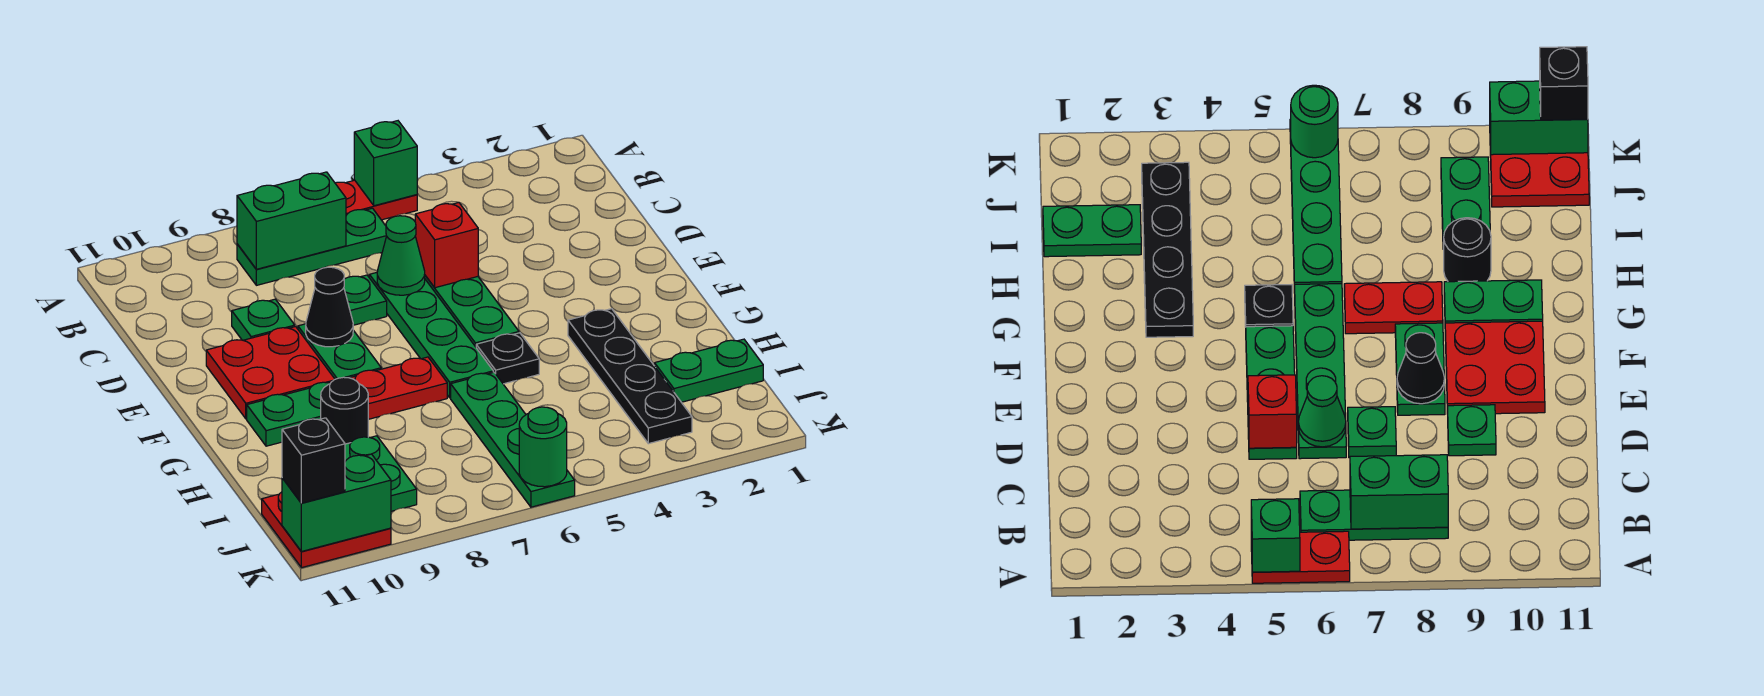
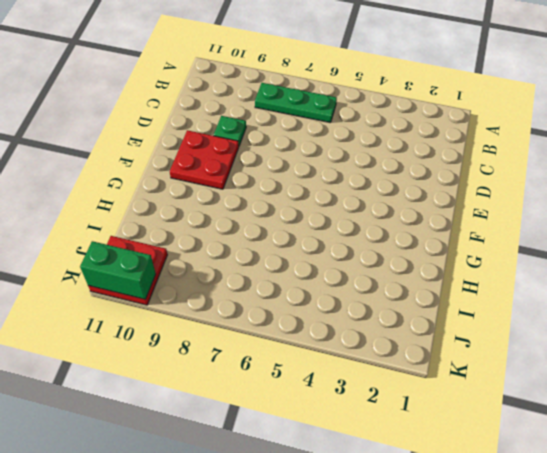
none -> red 1x2 plate [335,180,417,220]
none -> green 1x3 plate [425,276,519,347]
none -> green 1x4 plate [369,273,493,398]

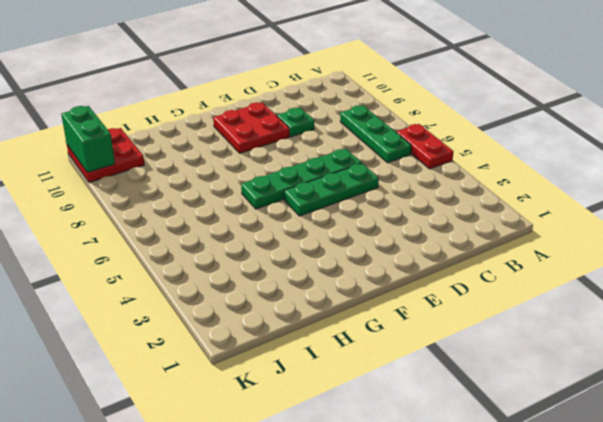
none -> green 1x1 plate [344,275,387,325]
none -> green 1x2 plate [298,324,381,379]
none -> black 1x4 plate [568,309,692,444]

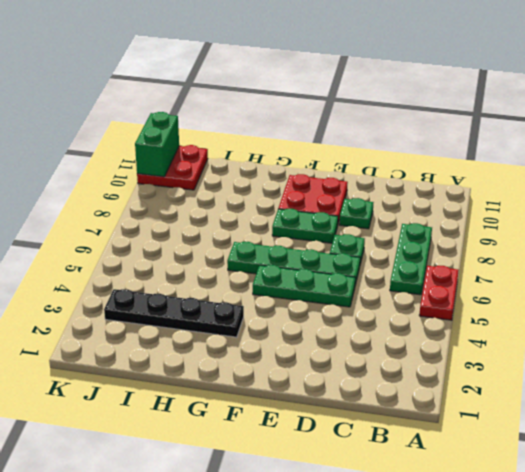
none -> black 1x1 plate [476,333,539,384]
none -> red 1x2 plate [350,357,447,419]
none -> green 1x2 plate [247,382,330,446]

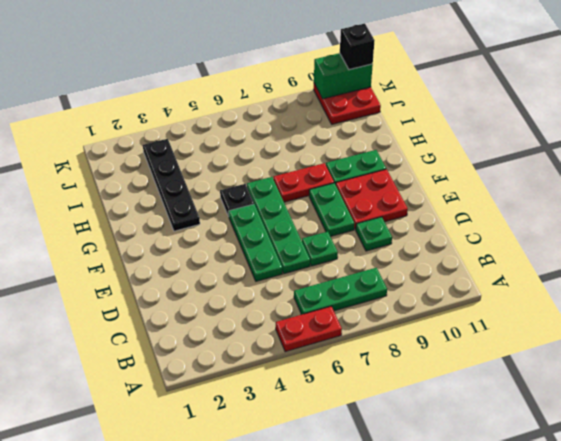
none -> green 1x4 plate [451,372,575,507]
none -> black 1x1 round brick [321,377,368,444]
none -> green 1x2 plate [655,339,763,402]

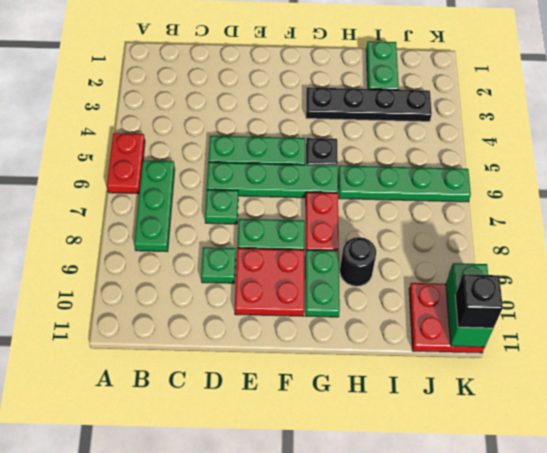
none -> green 1x2 plate [345,436,417,511]
none -> green 1x1 brick [354,121,417,206]
none -> green 1x2 brick [237,172,346,269]

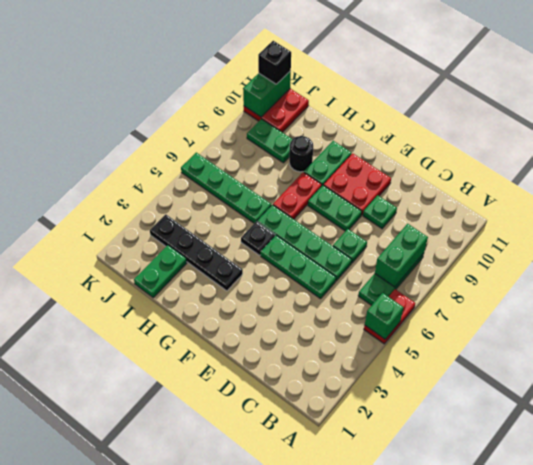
none -> red 1x1 brick [415,202,478,288]
none -> green 1x1 cone [377,216,425,295]
none -> black 1x1 cone [306,267,353,347]

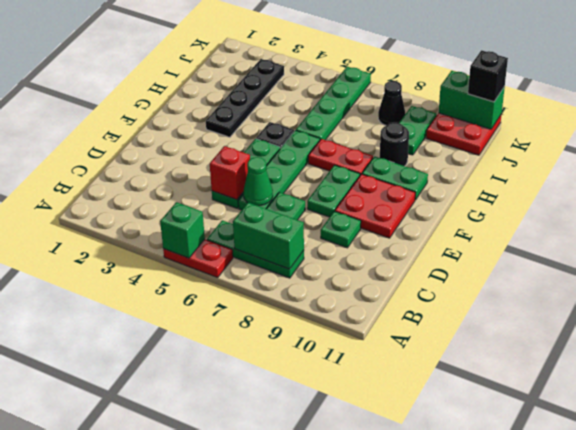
black 1x1 cone [378,81,405,126] -> black 1x1 cone moved to [306,267,353,347]
none -> green 1x2 plate [655,339,763,402]
none -> green 1x1 round brick [519,407,567,487]

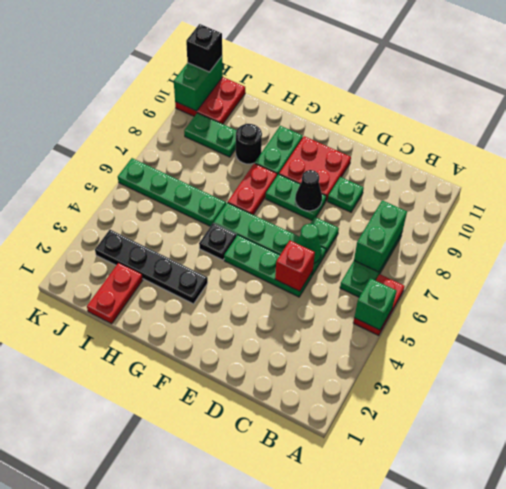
red 1x2 plate [87,263,143,324] -> green 1x2 plate [655,339,763,402]
none -> green 1x1 round brick [519,407,567,487]

